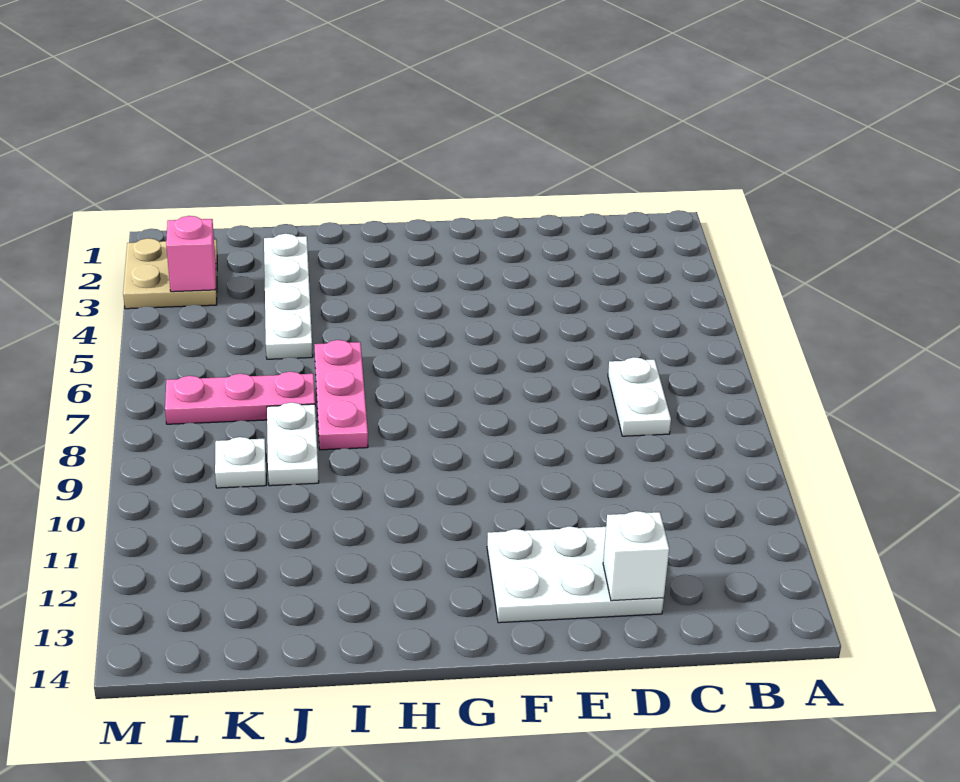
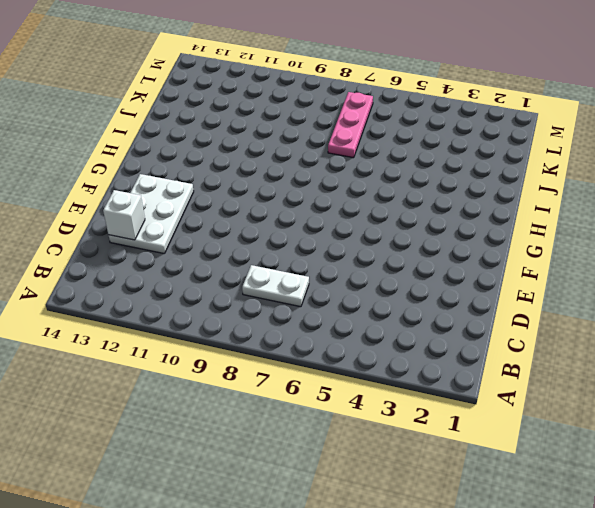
none -> pink 1x3 plate [314,340,368,450]
none -> white 1x4 plate [264,234,313,359]

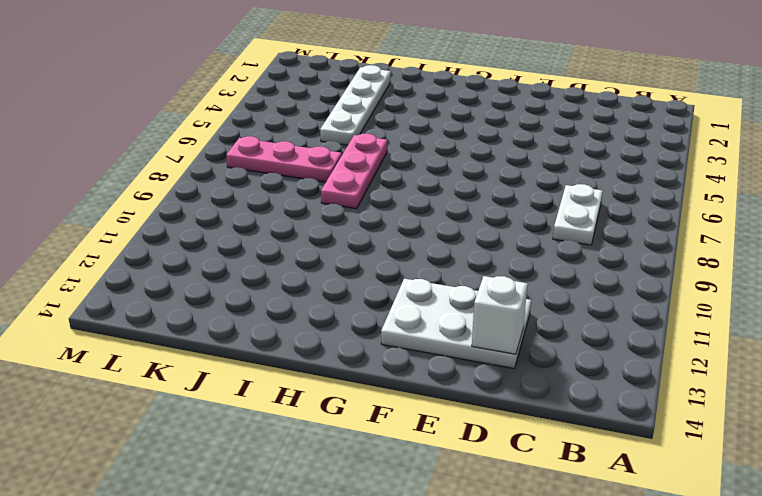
none -> white 1x2 plate [267,403,319,486]
none -> white 1x1 plate [215,437,266,488]

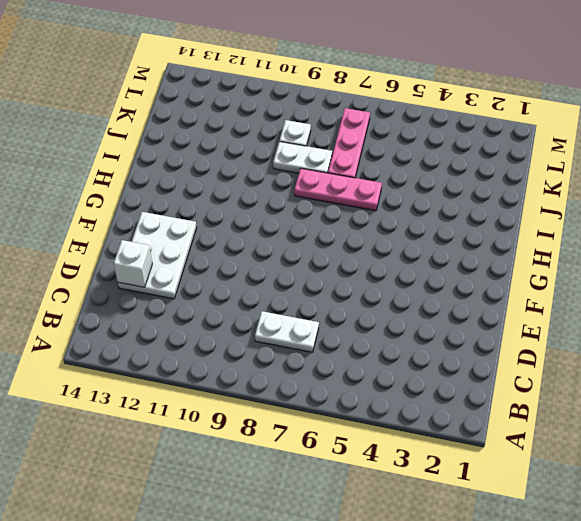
none -> white 1x4 plate [264,234,313,359]
none -> tan 2x2 plate [123,238,217,309]

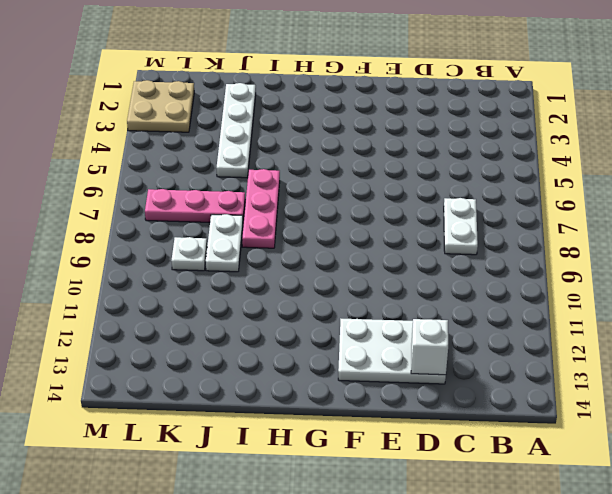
none -> pink 1x1 brick [166,216,216,292]

